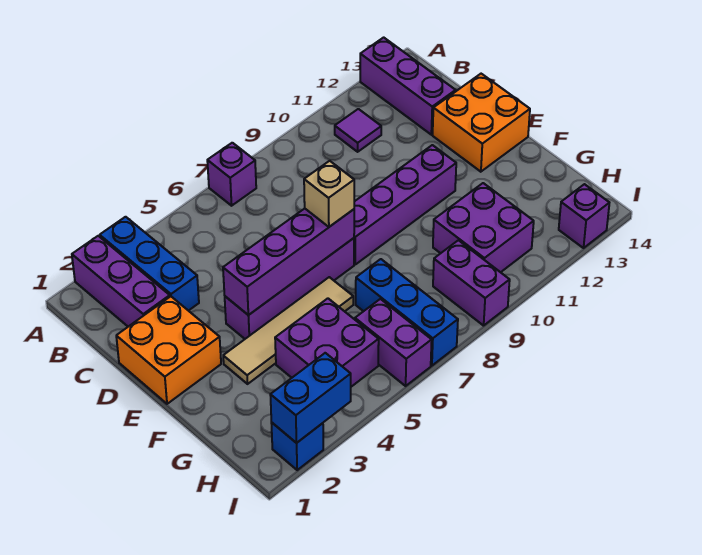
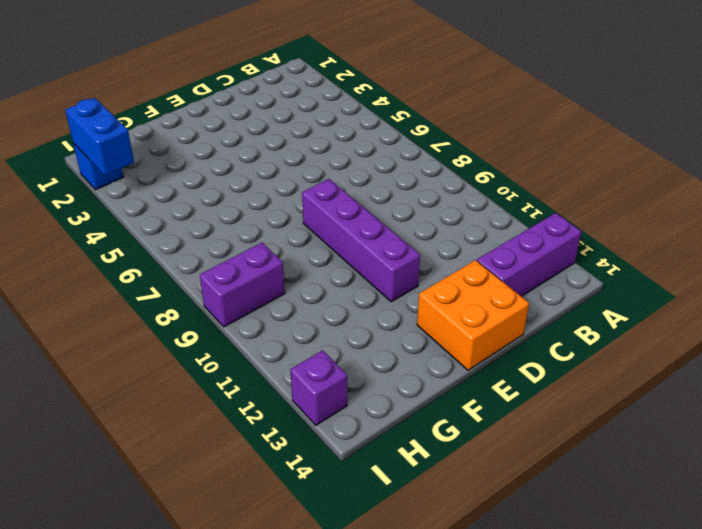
none -> purple 1x3 brick [72,236,170,327]
none -> blue 1x3 brick [100,217,199,311]
none -> purple 1x1 brick [207,143,256,206]

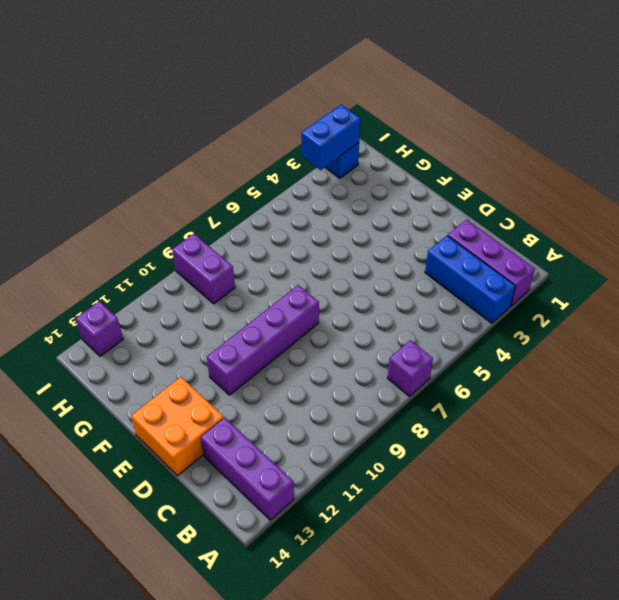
none -> purple 1x1 tile [335,109,381,152]
none -> orange 2x2 brick [116,296,221,404]
none -> purple 1x4 brick [225,238,354,339]

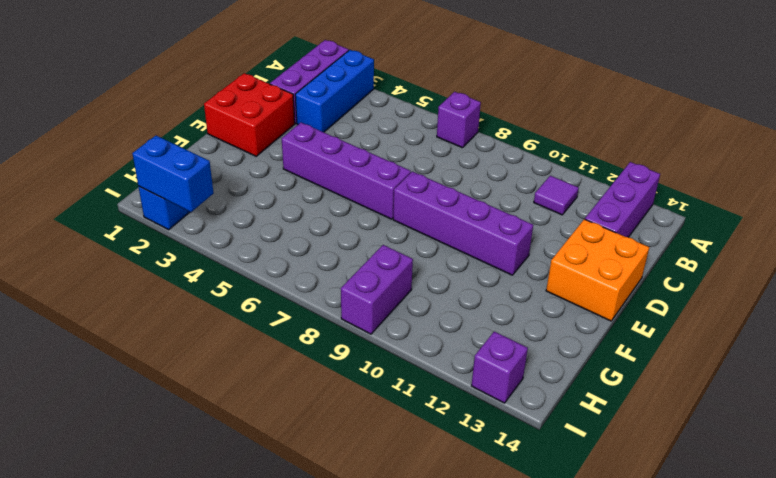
red 2x2 brick [204,73,295,156] -> orange 2x2 brick [116,296,221,404]
none -> tan 1x4 tile [223,277,353,384]
none -> purple 2x2 brick [275,298,379,387]
none -> blue 1x3 brick [356,259,458,366]

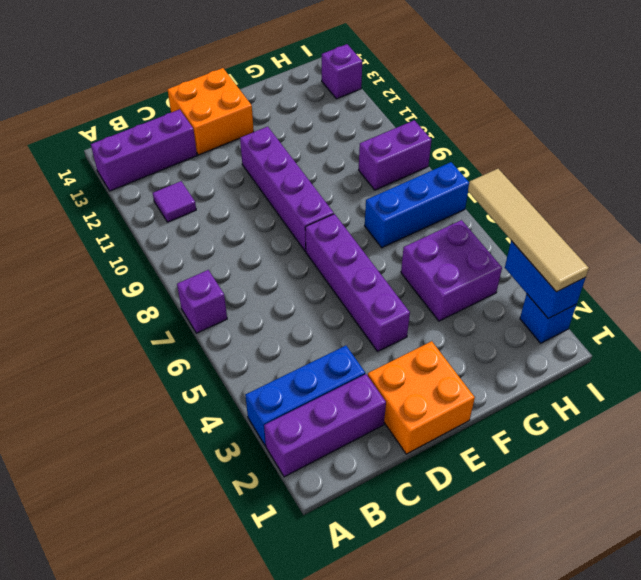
tan 1x4 tile [468,169,589,292] -> tan 1x4 tile moved to [223,277,353,384]
none -> purple 2x2 brick [433,183,534,272]
none -> purple 1x2 brick [355,299,432,386]
none -> purple 1x4 brick [223,209,354,315]

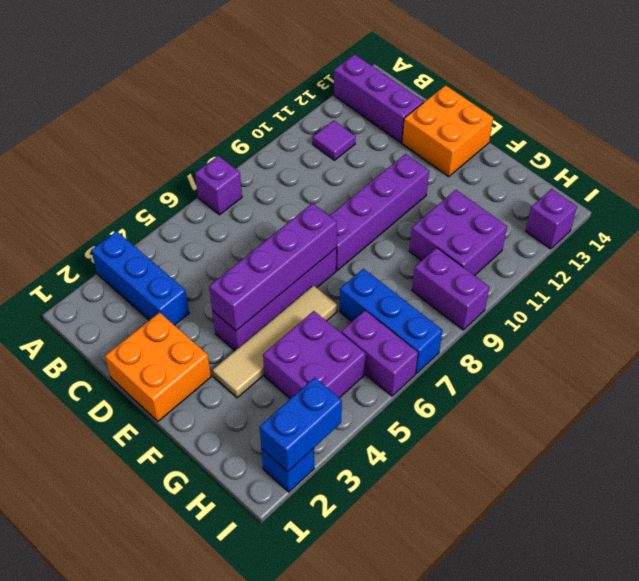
none -> purple 1x3 brick [72,236,170,327]
none -> tan 1x1 brick [304,161,354,227]

